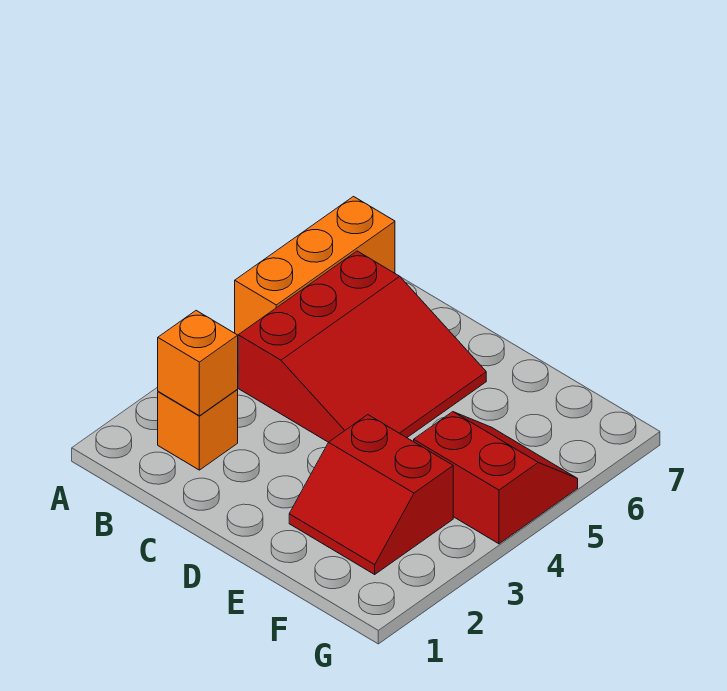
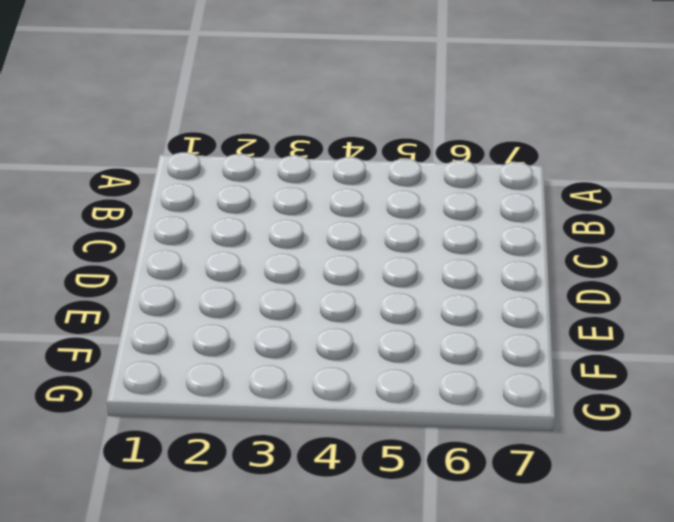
none -> orange 1x3 brick [235,197,395,335]
none -> orange 1x1 brick [158,390,238,470]

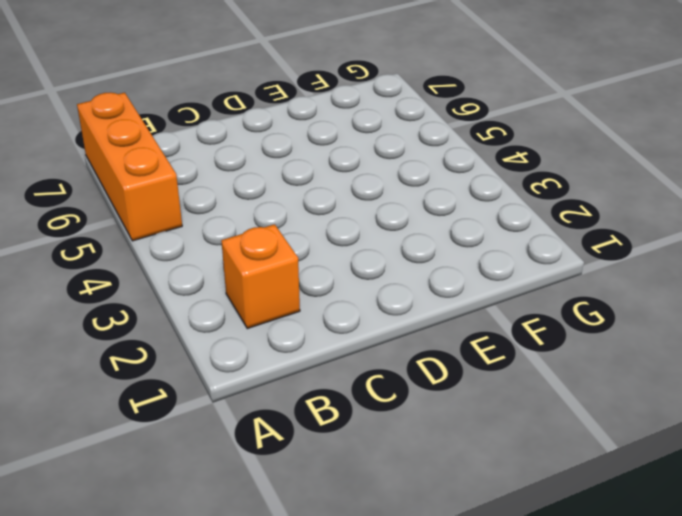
none -> red 3x3 slope [238,251,486,442]
none -> red 2x2 slope [289,415,453,574]

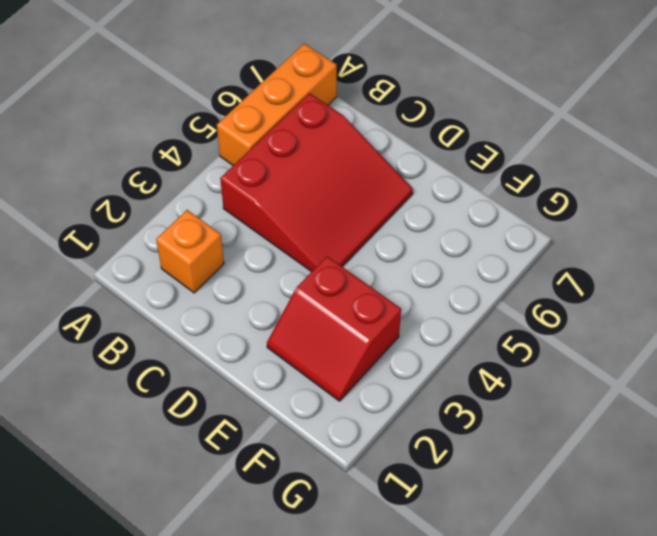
none -> red 2x2 slope [414,412,578,544]
none -> orange 1x1 brick [158,311,238,416]

